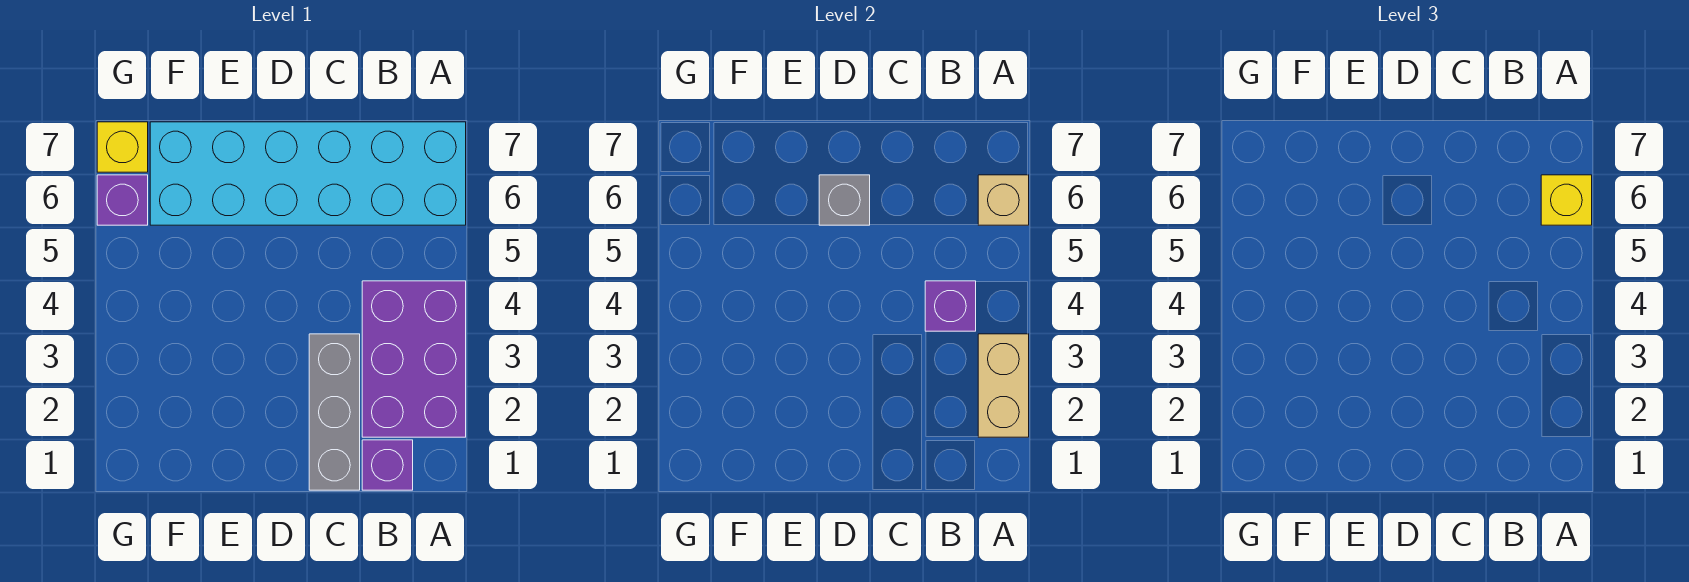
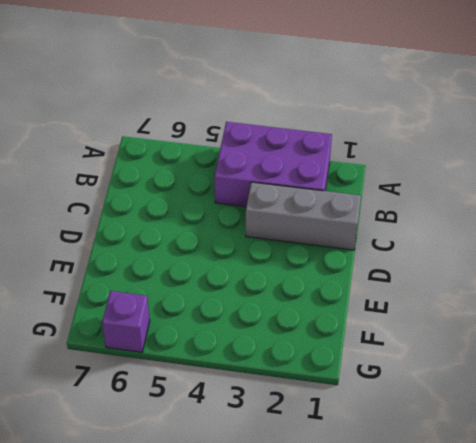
none -> cyan 2x6 brick [150,122,466,225]
none -> purple 1x1 brick [362,440,413,490]

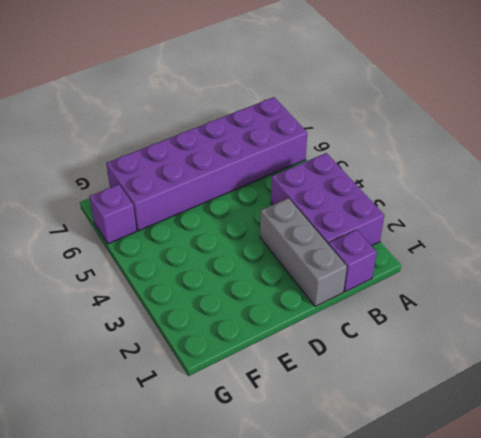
purple 2x6 brick [106,97,307,231] -> cyan 2x6 brick [150,122,466,225]
none -> yellow 1x1 brick [97,122,148,172]
none -> tan 1x2 brick [978,334,1029,437]

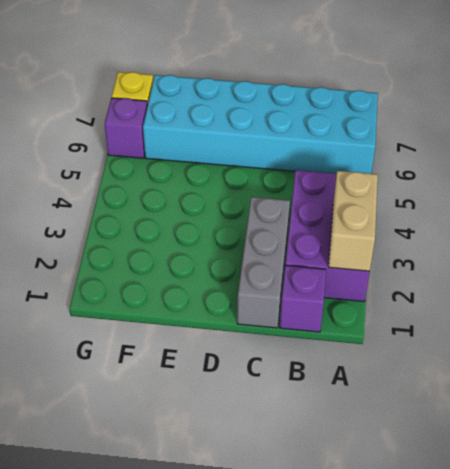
none -> tan 1x1 brick [978,175,1029,225]
none -> purple 1x1 brick [925,281,976,331]

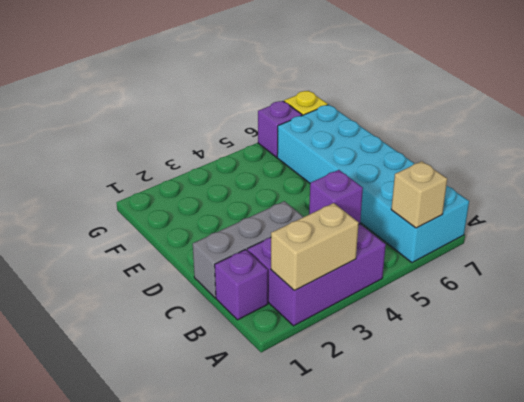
none -> grey 1x1 brick [819,175,870,225]
none -> yellow 1x1 brick [1541,175,1592,225]

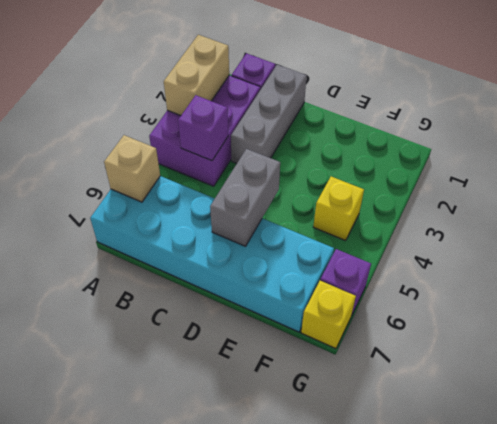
grey 1x2 brick [210,149,280,246] -> grey 1x1 brick [819,175,870,225]
yellow 1x1 brick [313,177,364,241] -> yellow 1x1 brick moved to [1541,175,1592,225]

